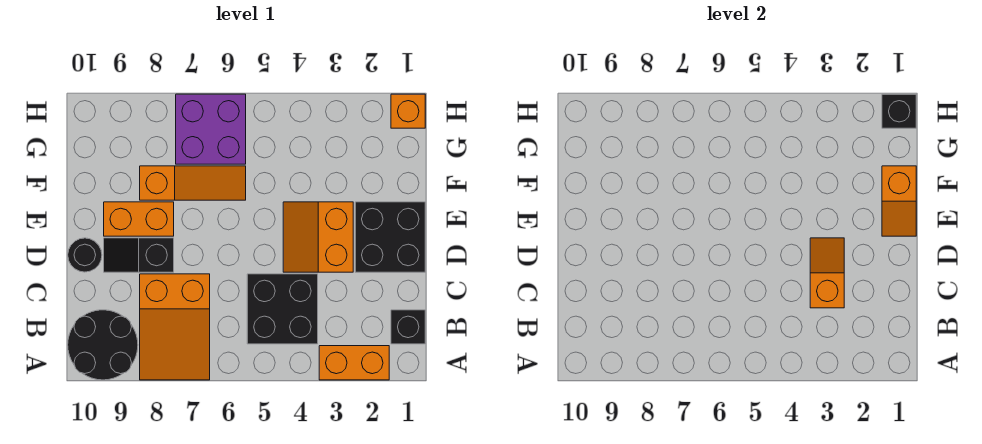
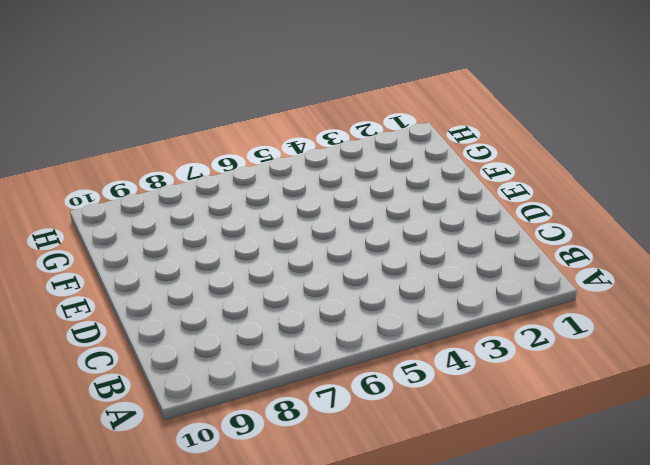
none -> orange 1x2 brick [319,346,389,380]
none -> orange 2x3 slope [140,274,210,380]
none -> black 2x2 round brick [68,310,138,380]

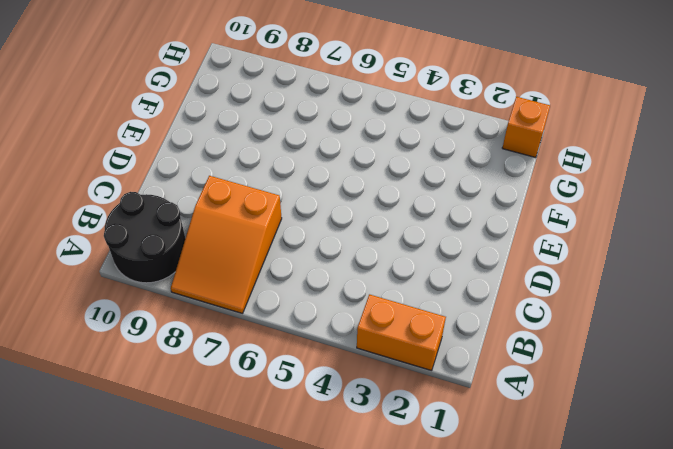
none -> black 1x1 brick [391,310,425,344]
none -> black 2x2 brick [247,274,318,344]
none -> black 2x2 brick [355,202,425,272]

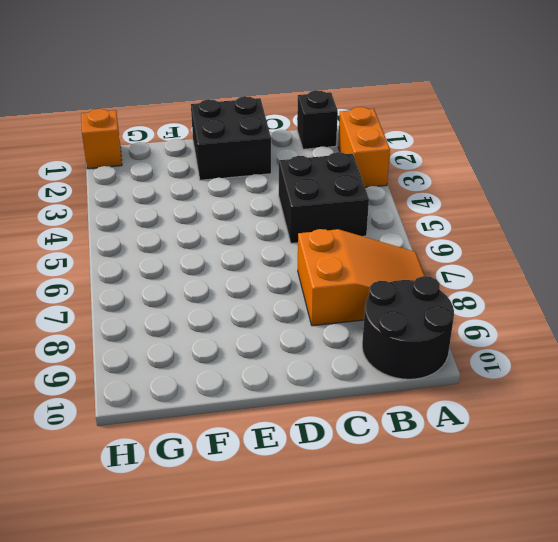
none -> orange 2x2 slope [283,202,353,272]
none -> black 1x2 slope [104,238,174,272]
none -> black 1x1 round brick [68,238,102,272]

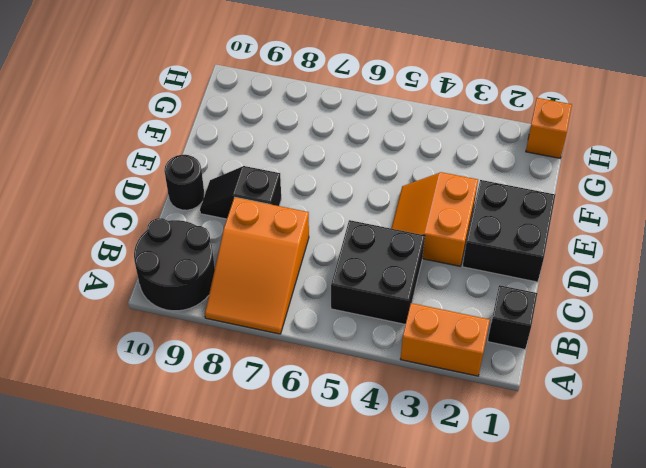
none -> orange 1x2 brick [104,202,174,236]
none -> orange 1x3 slope [140,166,246,200]
none -> purple 2x2 brick [176,94,246,164]

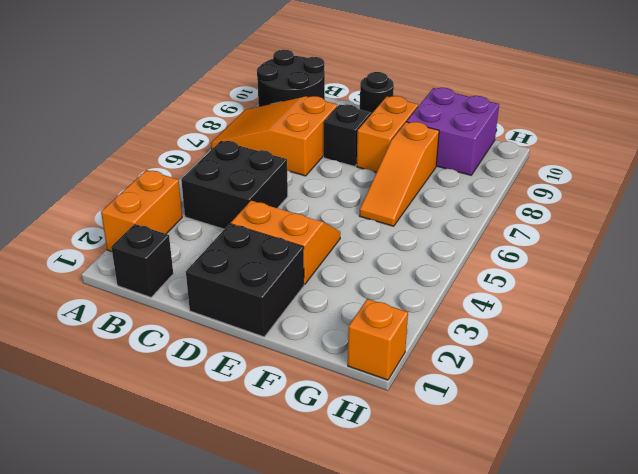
purple 2x2 brick [407,88,499,175] -> purple 2x2 brick moved to [176,94,246,164]
none -> orange 1x2 slope [810,238,844,308]
none -> orange 1x2 slope [882,166,916,236]
none -> black 1x1 brick [882,94,916,128]

